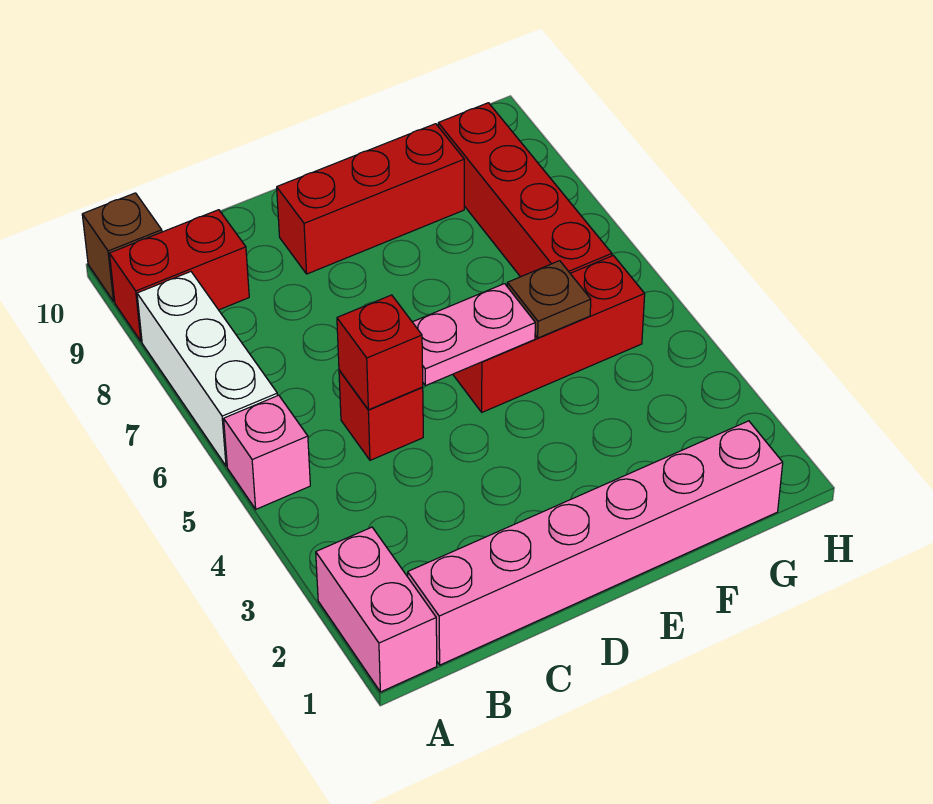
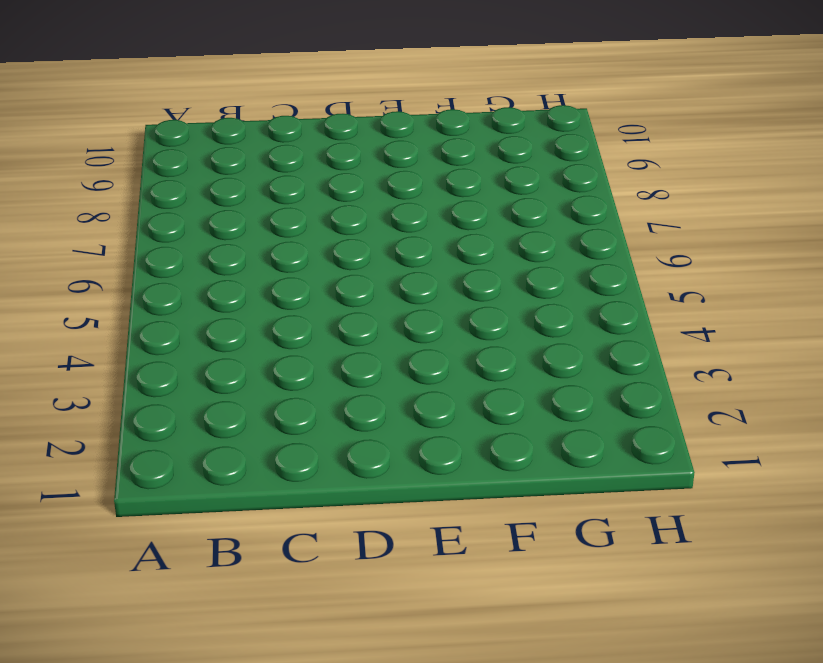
none -> pink 1x2 brick [316,527,437,692]
none -> pink 1x1 brick [224,395,310,509]
none -> white 1x3 brick [137,272,278,466]

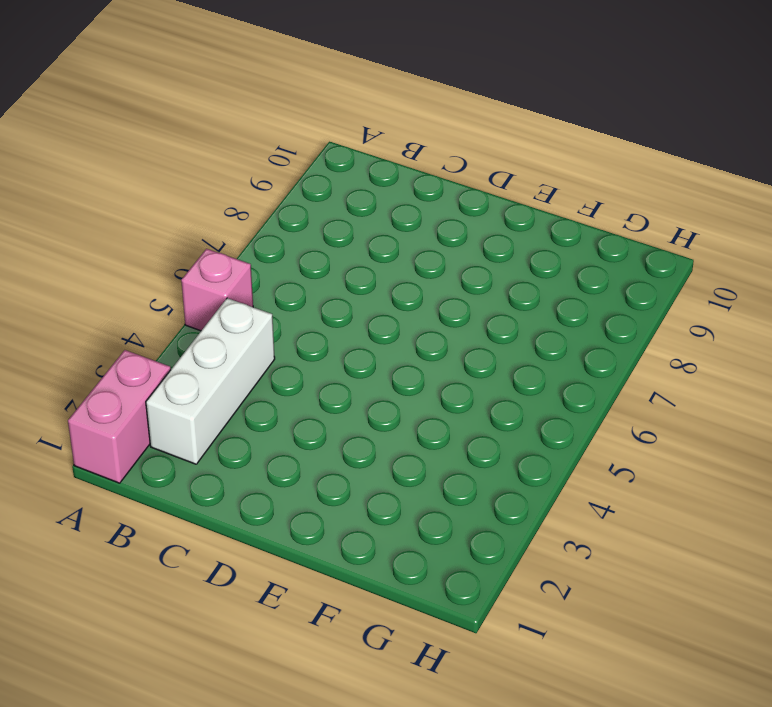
white 1x3 brick [146,298,275,464] -> white 1x3 brick moved to [137,272,278,466]
none -> red 1x2 brick [109,210,249,341]
none -> brown 1x1 brick [82,193,162,301]
none -> pink 1x6 brick [408,421,783,665]

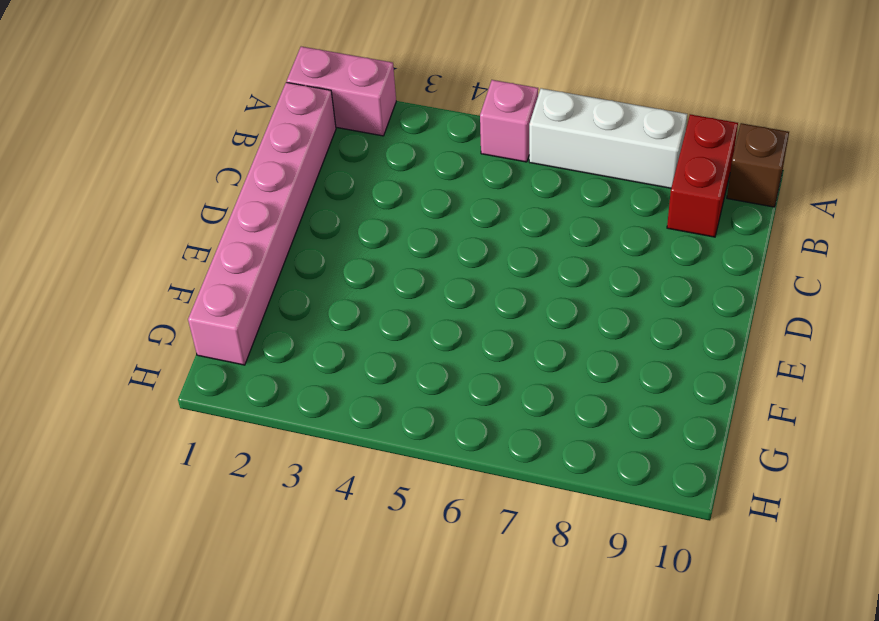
none -> red 1x1 brick [339,370,423,460]
none -> red 1x3 brick [277,124,464,274]
none -> red 1x3 brick [453,255,645,412]

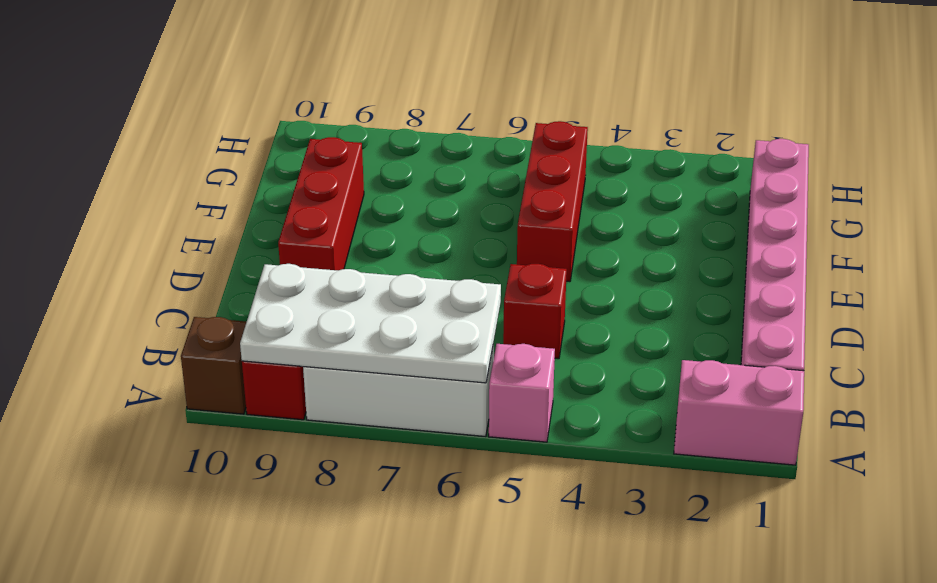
white 2x4 plate [240,264,501,383] -> none
none -> red 1x4 brick [438,103,612,277]
none -> red 1x1 brick [337,295,423,410]
none -> pink 1x2 plate [413,284,535,386]

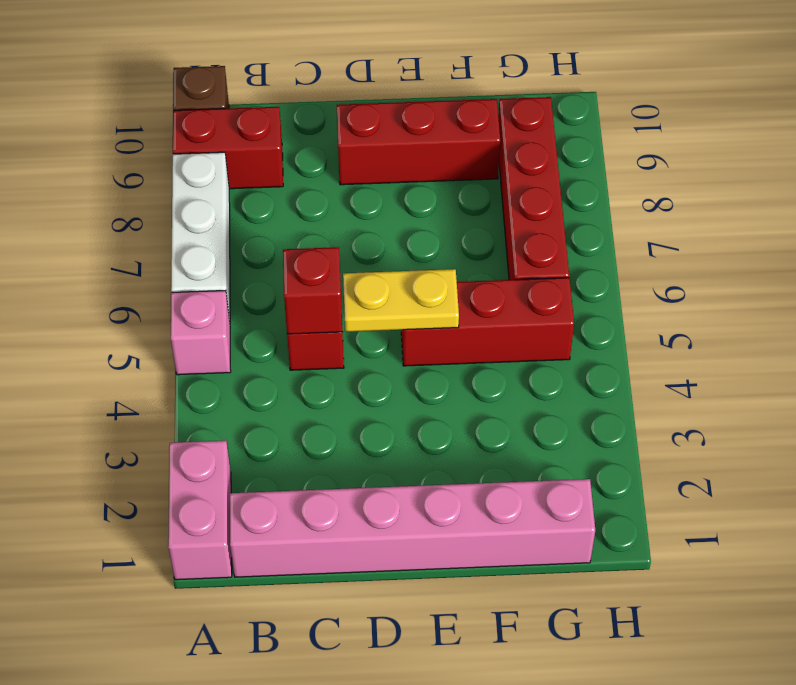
yellow 1x2 plate [343,269,459,332] -> pink 1x2 plate [413,284,535,386]
none -> brown 1x1 plate [507,261,591,338]

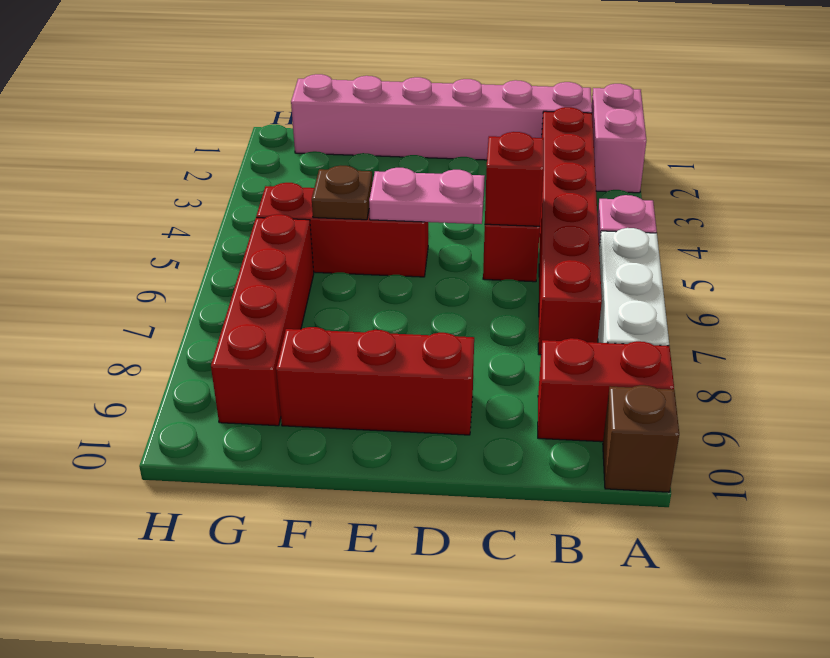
red 1x6 brick [538,107,602,355] -> none

